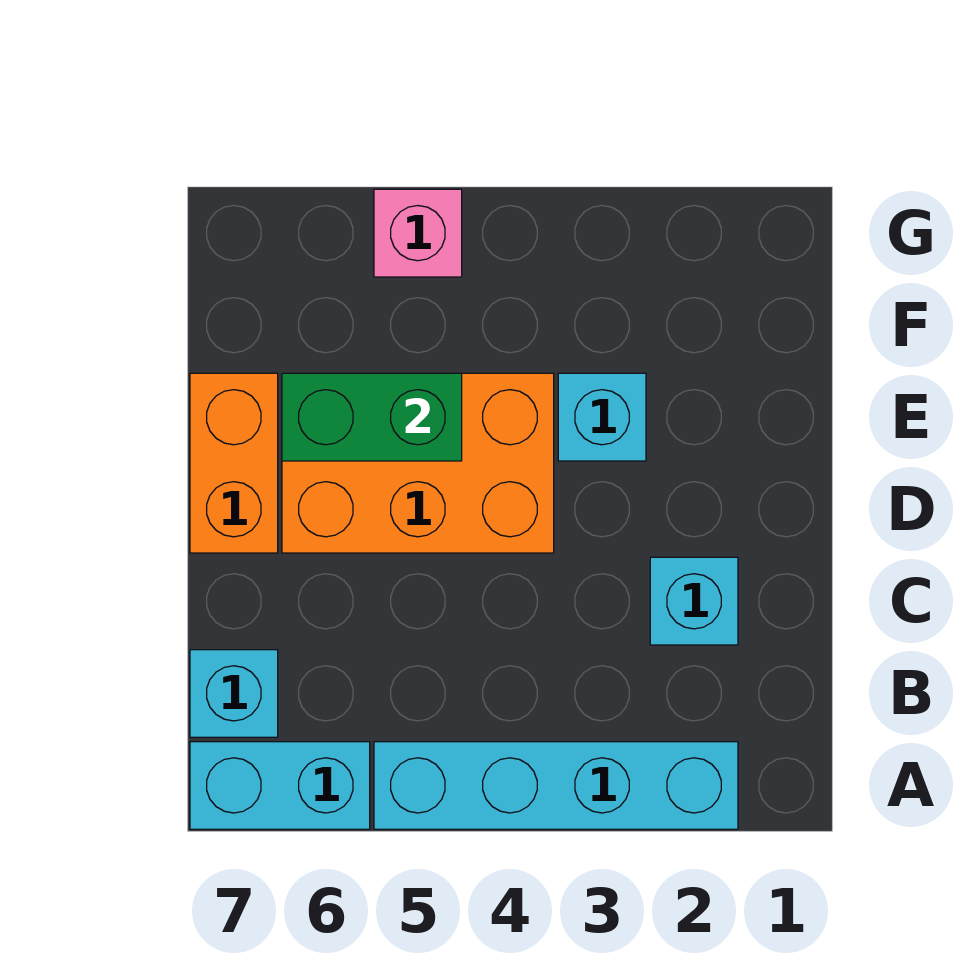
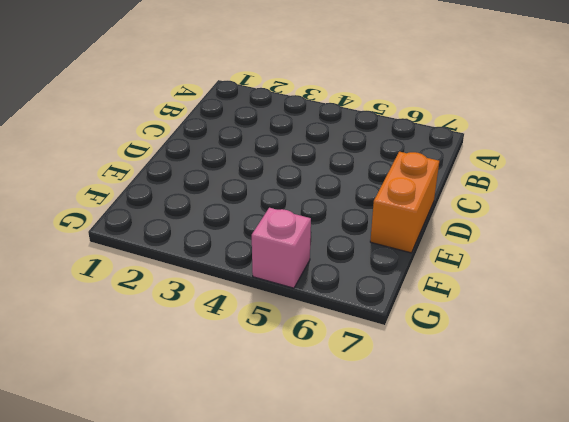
none -> cyan 1x4 brick [374,742,738,829]
none -> cyan 1x2 brick [190,742,370,829]

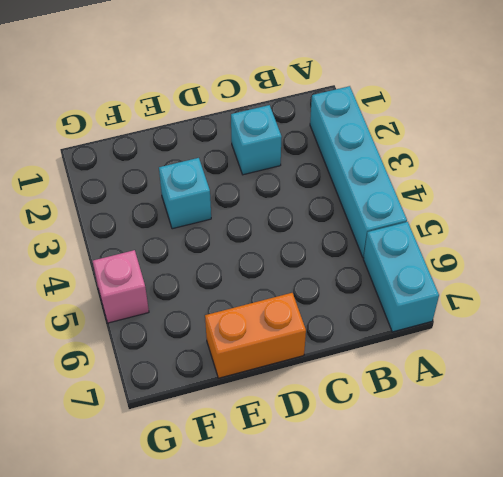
none -> cyan 1x1 brick [190,650,278,737]
none -> orange 2x3 brick [282,373,554,553]

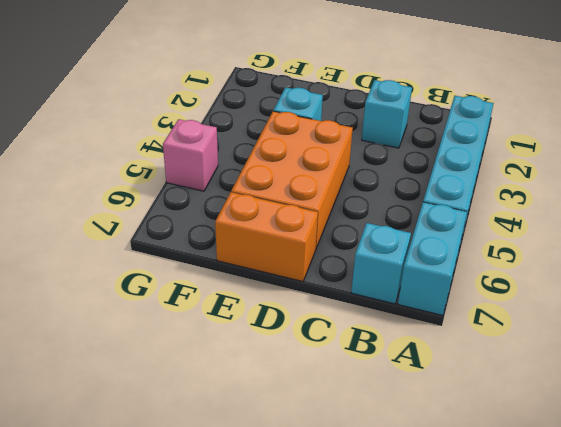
none -> green 1x2 brick [282,373,462,461]

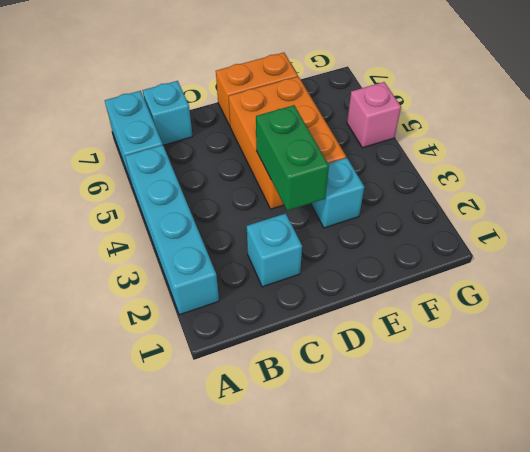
green 1x2 brick [256,105,329,211] -> green 1x2 brick moved to [282,373,462,461]

